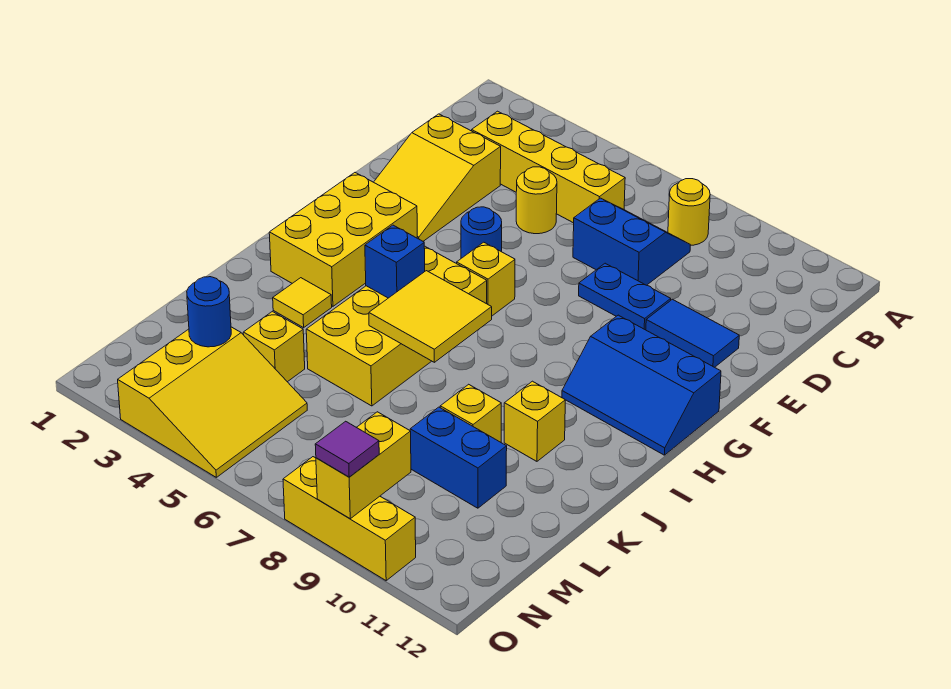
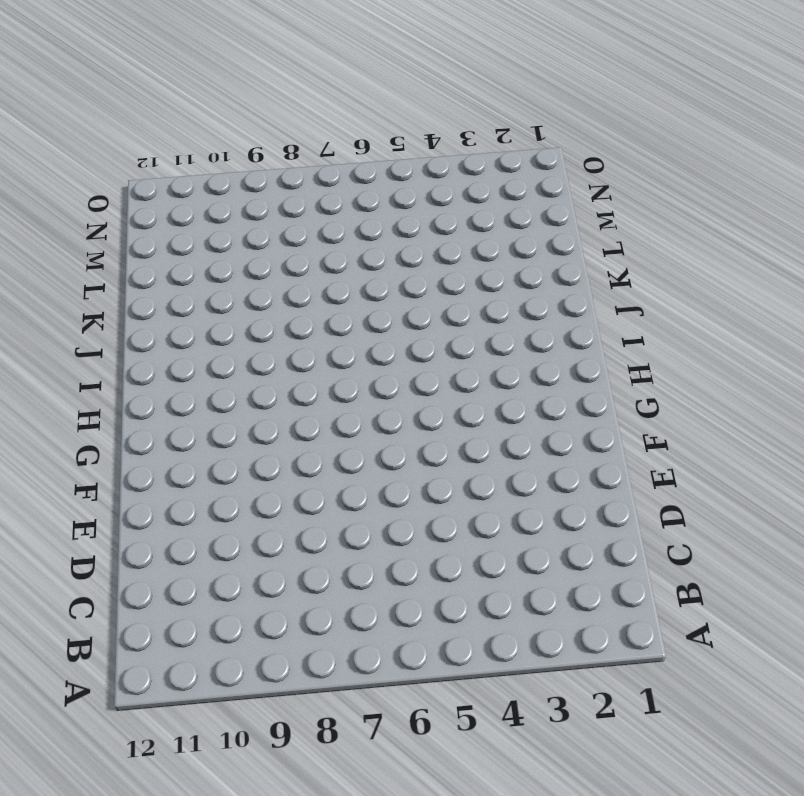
none -> yellow 1x1 round brick [668,179,710,245]
none -> yellow 1x4 brick [472,111,625,223]
none -> blue 2x2 slope [573,198,690,285]

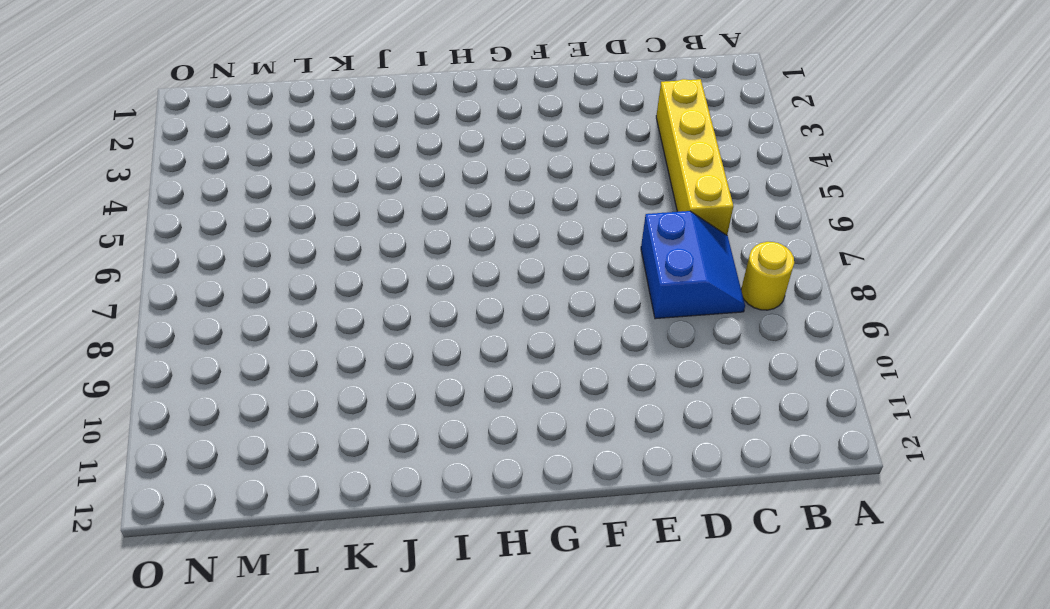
none -> yellow 2x3 slope [374,114,501,241]
none -> yellow 1x1 round brick [516,167,557,234]
none -> blue 1x2 plate [579,263,671,330]

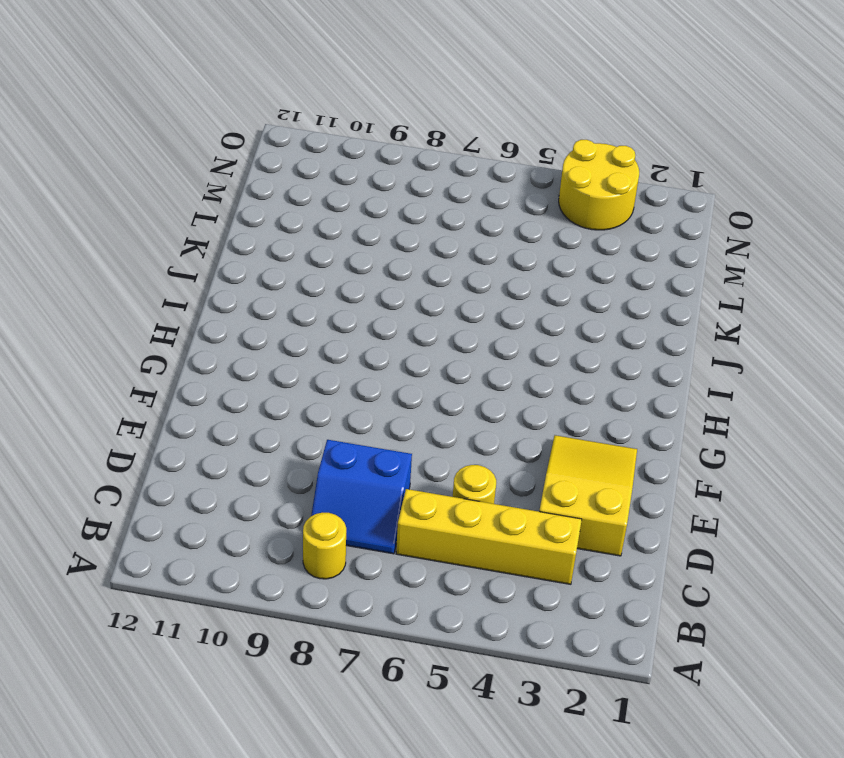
yellow 2x2 round brick [559,140,639,230] -> yellow 3x3 slope [118,327,307,477]
none -> blue 1x2 plate [579,263,671,330]
none -> blue 1x2 tile [646,299,739,367]
none -> blue 1x1 round brick [461,207,502,258]

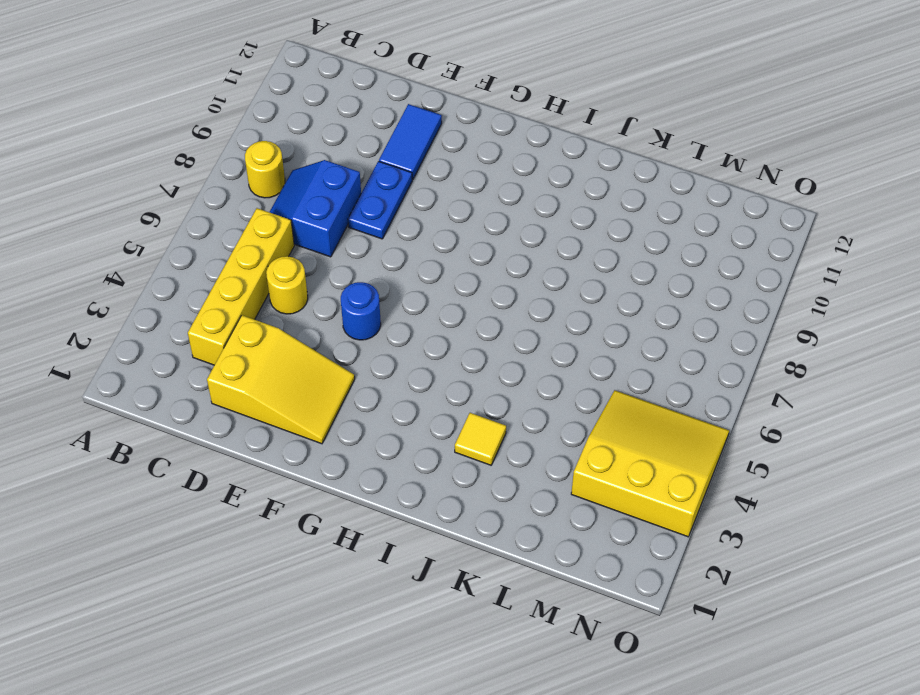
none -> yellow 2x3 brick [269,172,417,306]
none -> yellow 1x1 brick [457,242,515,316]
none -> blue 2x3 slope [562,315,721,455]

